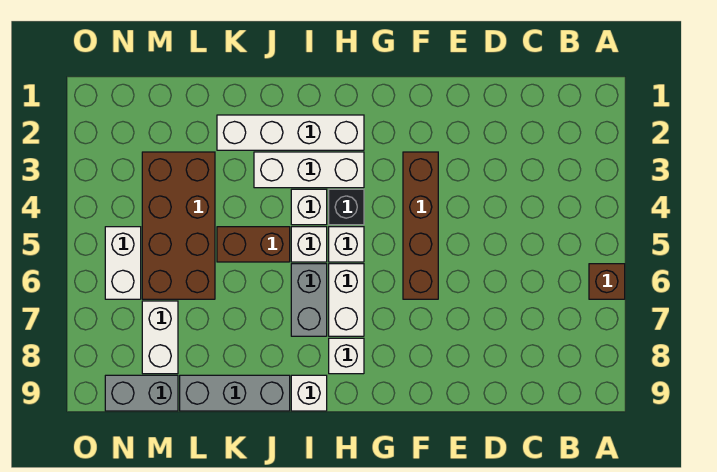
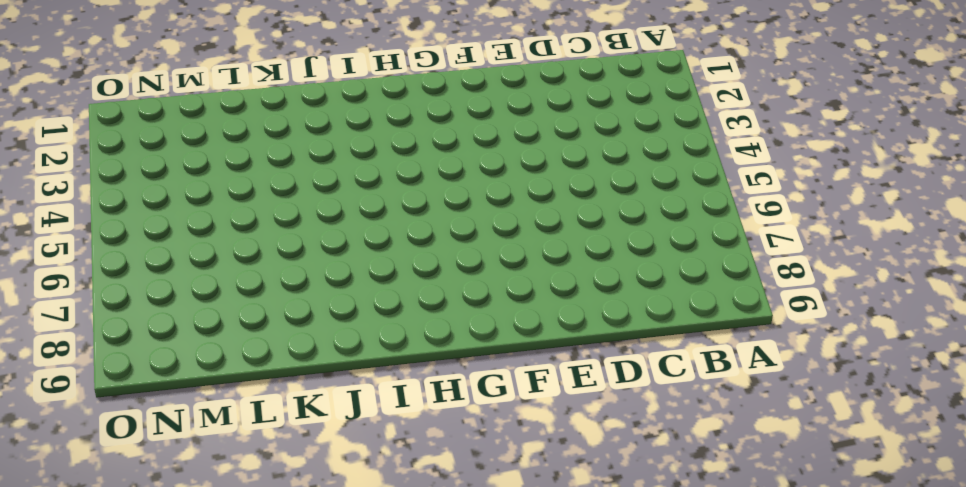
none -> brown 1x1 brick [589,264,625,299]
none -> brown 1x4 brick [403,152,438,299]
none -> white 1x4 brick [217,115,364,150]

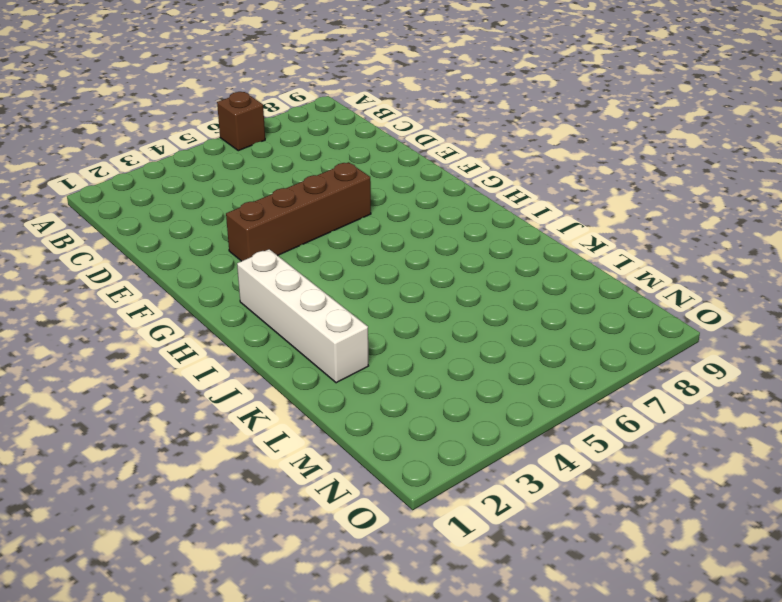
none -> white 1x3 brick [254,152,364,188]
none -> black 1x1 brick [329,189,364,225]
none -> white 1x1 brick [329,227,364,262]

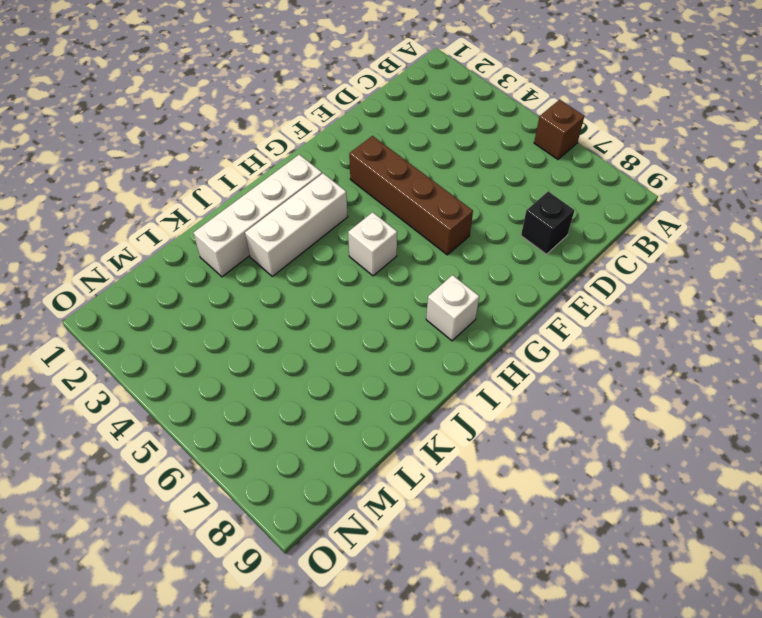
black 1x1 brick [521,192,575,254] -> black 1x1 brick moved to [329,189,364,225]
none -> white 1x2 brick [329,264,364,336]
none -> white 1x1 brick [291,189,327,225]
none -> white 1x1 brick [291,227,327,262]

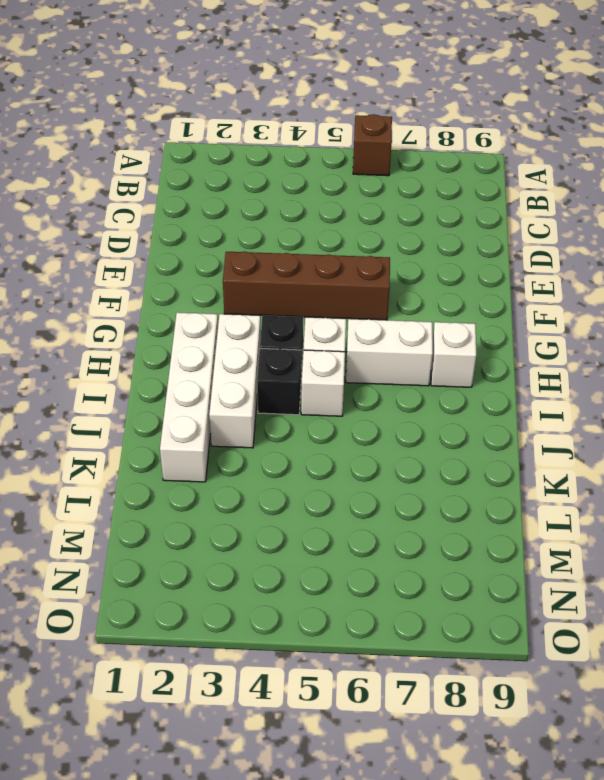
black 1x1 brick [257,349,301,415] -> white 1x1 brick [291,189,327,225]
none -> grey 1x2 brick [291,264,327,336]
none -> white 1x1 brick [291,375,327,411]
none -> brown 1x2 brick [217,227,290,262]

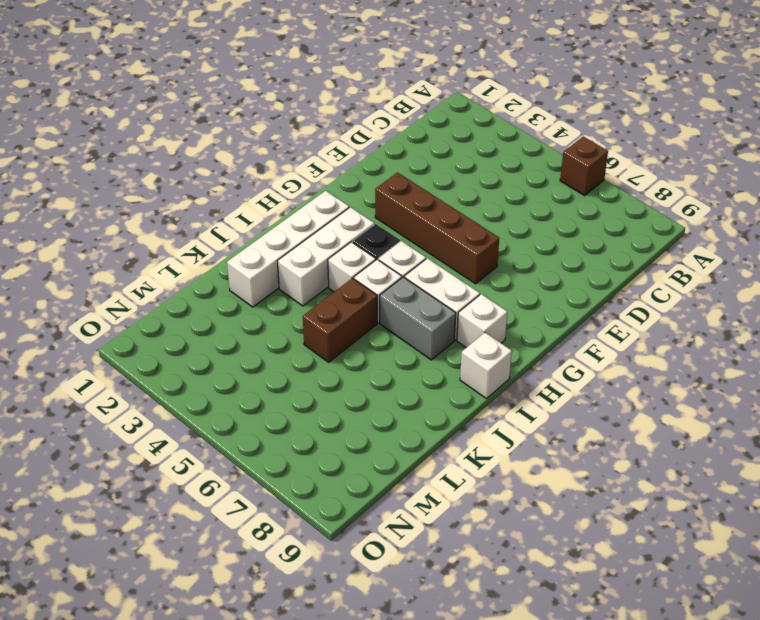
none -> grey 1x3 brick [180,375,290,411]
none -> brown 2x4 brick [142,152,215,299]
none -> white 1x2 brick [142,301,178,374]

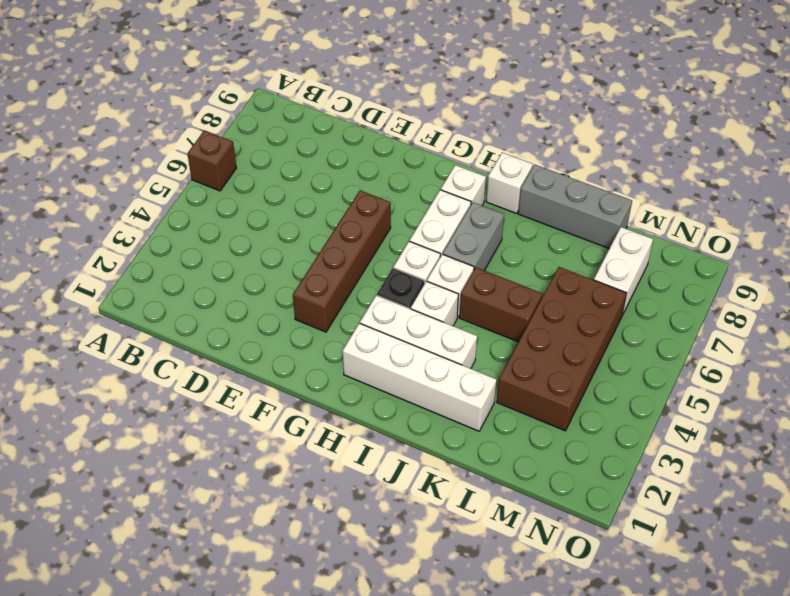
none -> grey 1x2 brick [105,375,178,411]
none -> white 1x2 brick [105,227,141,299]

